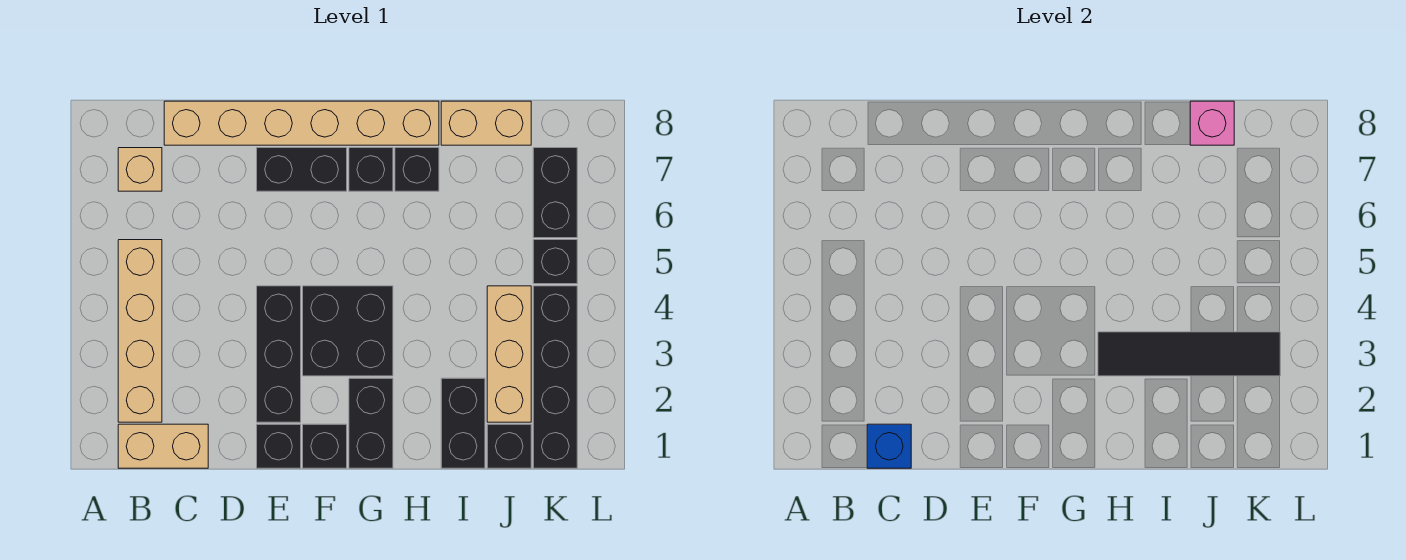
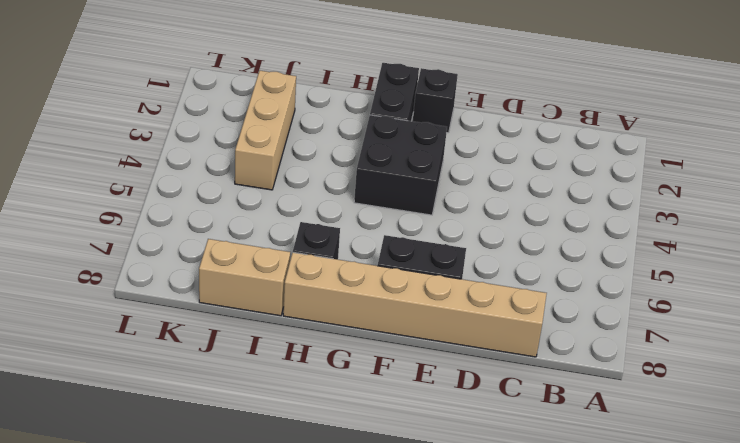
none -> tan 1x2 brick [118,424,208,468]
none -> tan 1x4 brick [118,240,162,422]
none -> tan 1x1 brick [118,148,162,191]

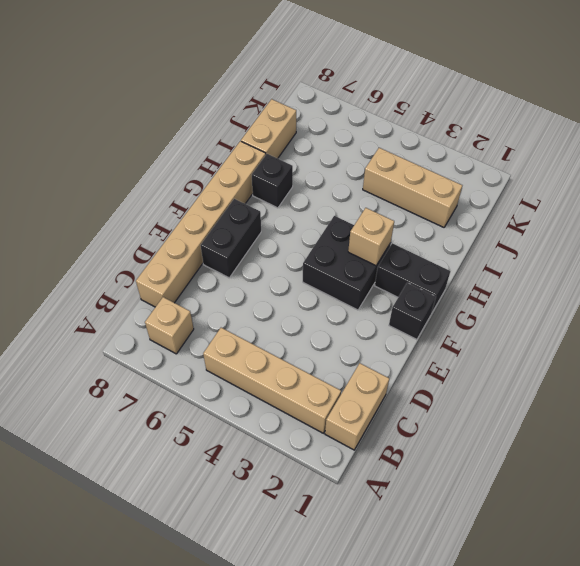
tan 1x1 brick [348,208,394,266] -> none
none -> black 1x1 brick [257,424,301,468]
none -> black 1x3 brick [257,286,301,422]
none -> black 1x1 brick [349,148,393,191]

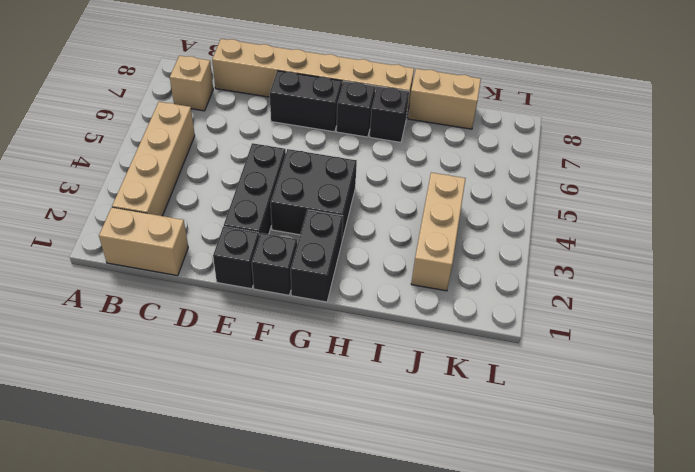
none -> black 1x2 brick [441,378,485,468]
none -> black 1x1 brick [487,424,531,468]
none -> black 1x4 brick [533,286,577,468]

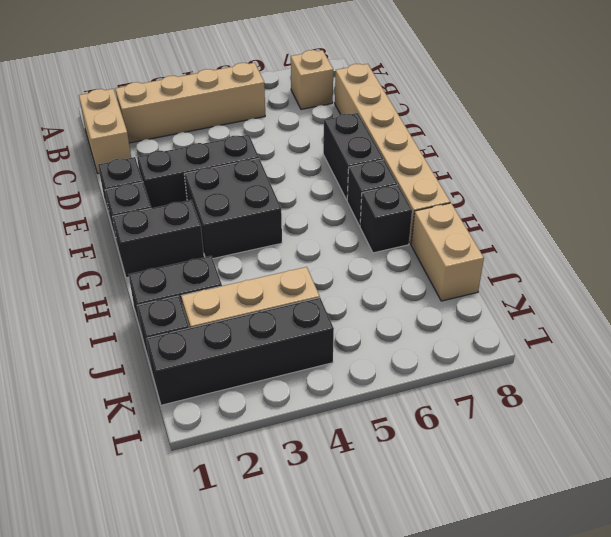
none -> black 1x1 brick [533,240,577,284]
none -> black 1x2 brick [533,148,577,238]
none -> blue 1x1 brick [867,424,911,468]

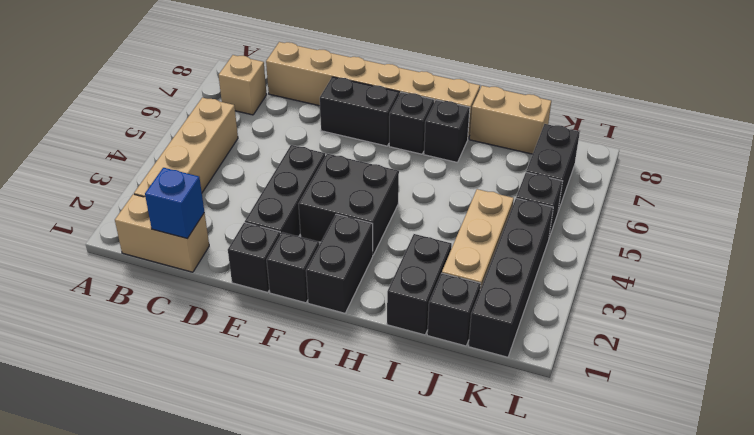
none -> black 1x4 tile [1098,332,1280,376]
none -> pink 1x1 brick [1190,101,1234,145]

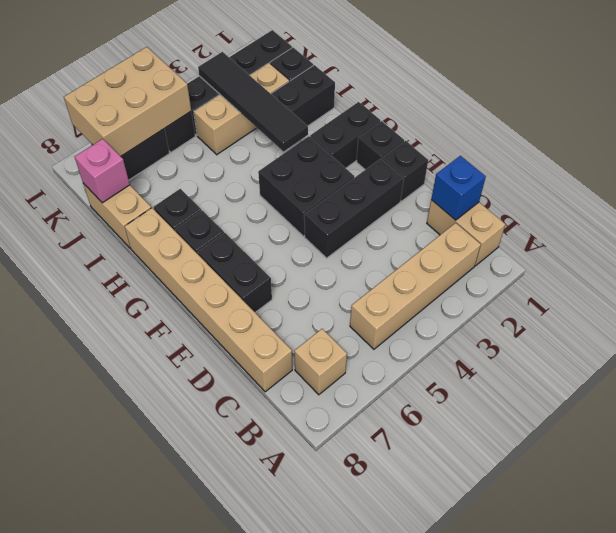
tan 2x3 brick [64,47,191,156] -> none

